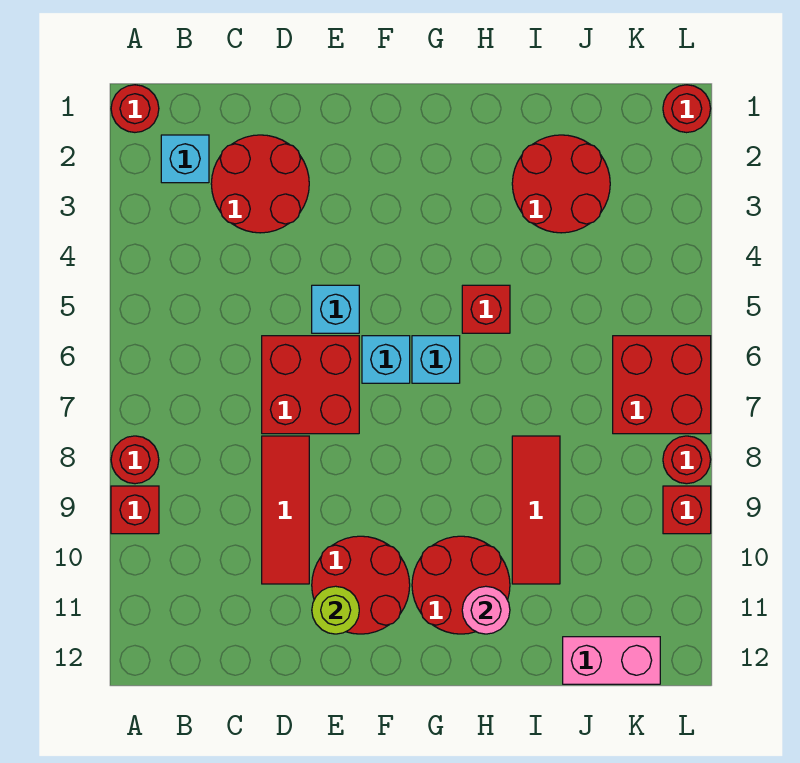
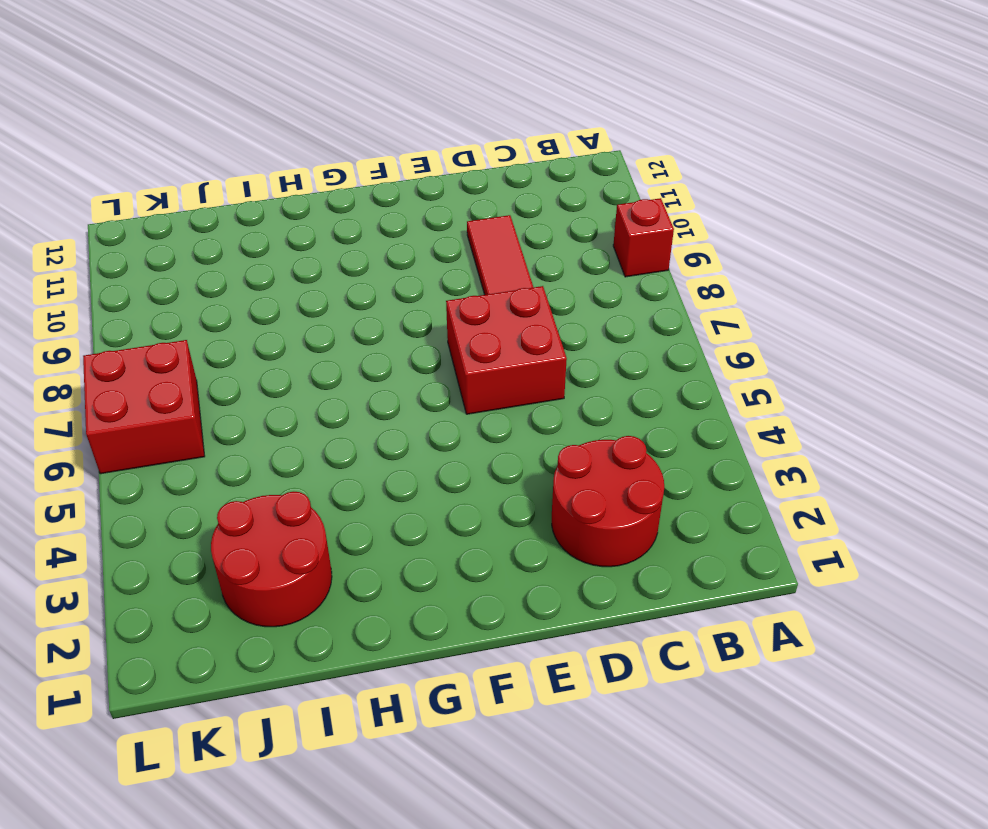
none -> red 1x1 round brick [111,85,159,132]
none -> red 1x1 round brick [111,436,159,484]
none -> cyan 1x1 brick [161,135,209,183]

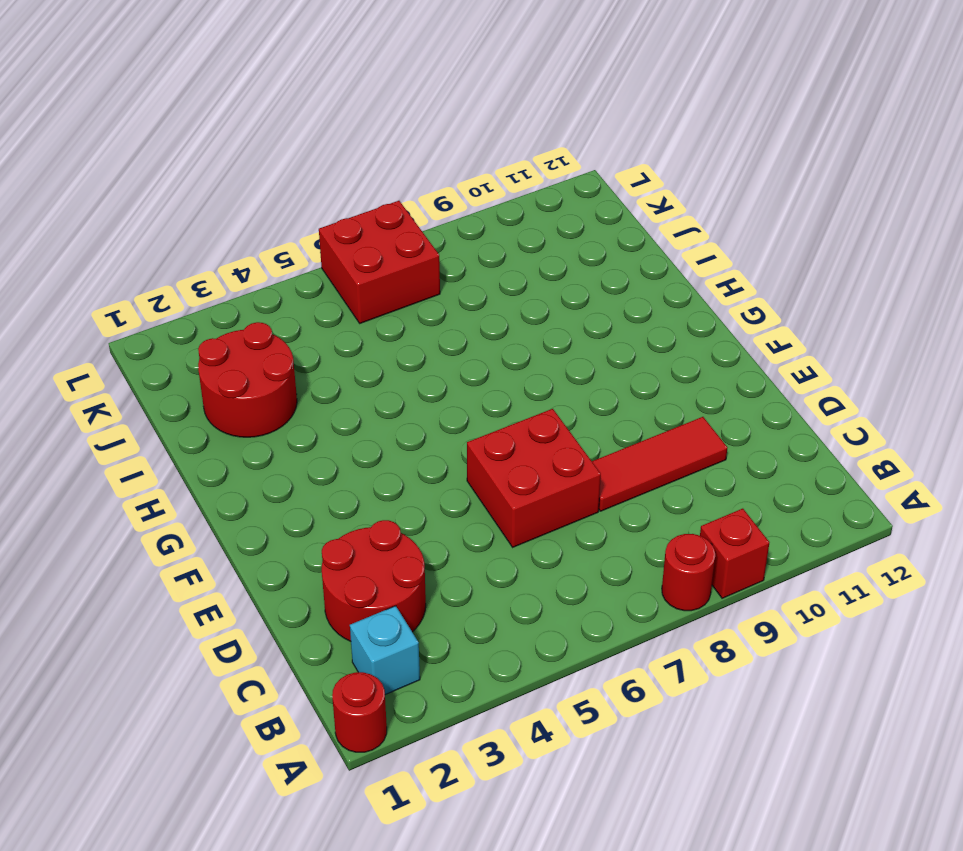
none -> cyan 1x1 brick [312,285,359,333]
none -> red 2x2 round brick [312,536,410,634]
none -> cyan 1x1 brick [362,336,410,383]

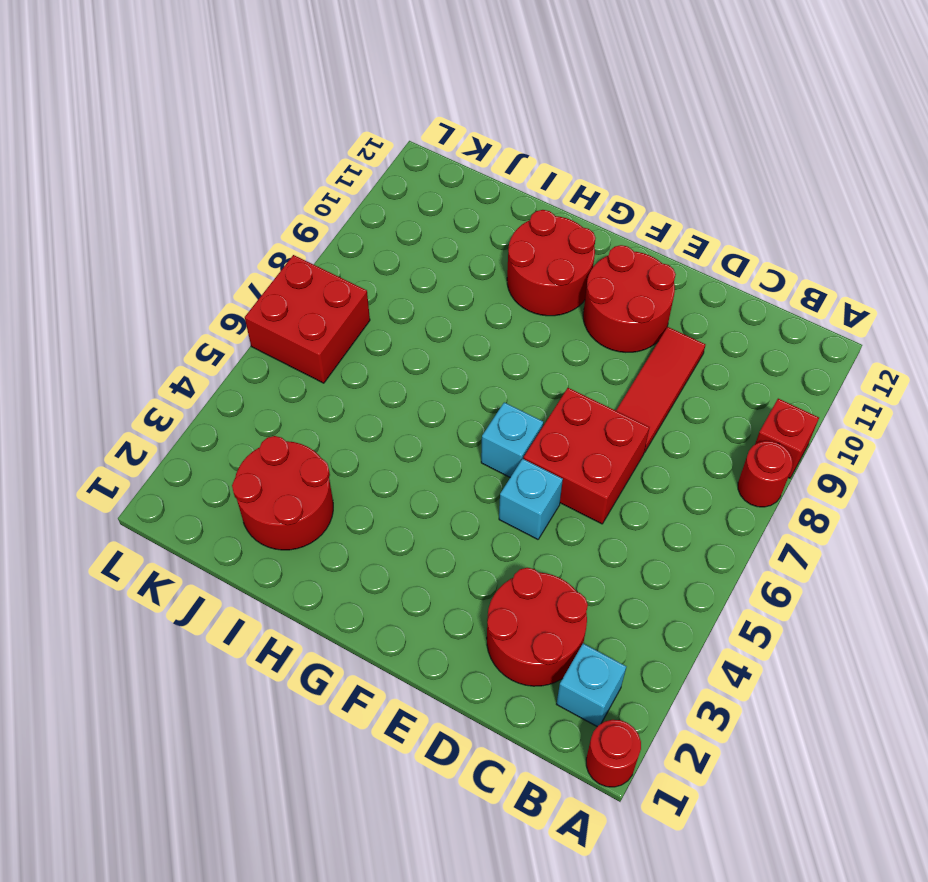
none -> cyan 1x1 brick [412,336,460,383]
none -> red 1x1 brick [462,285,510,333]
none -> red 1x3 tile [512,436,560,584]

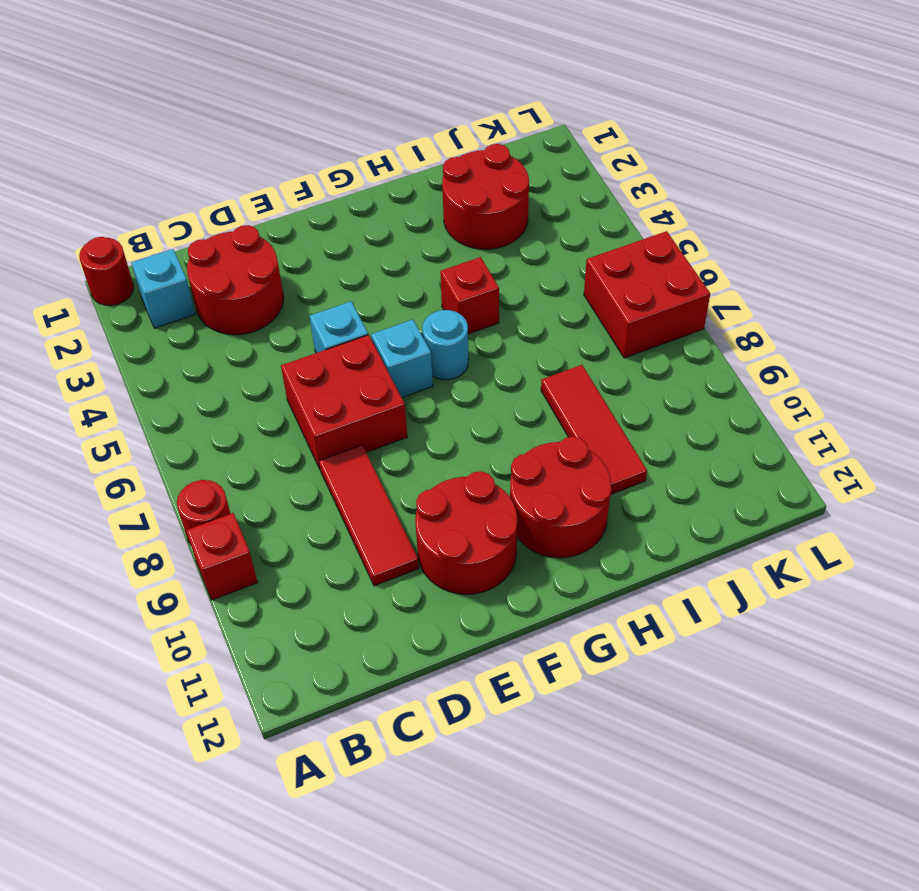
cyan 1x1 round brick [422,310,469,380] -> cyan 1x1 brick [412,336,460,383]
none -> pink 1x2 brick [563,637,660,684]
none -> red 1x1 round brick [663,85,711,133]
none -> red 1x1 round brick [663,436,711,484]

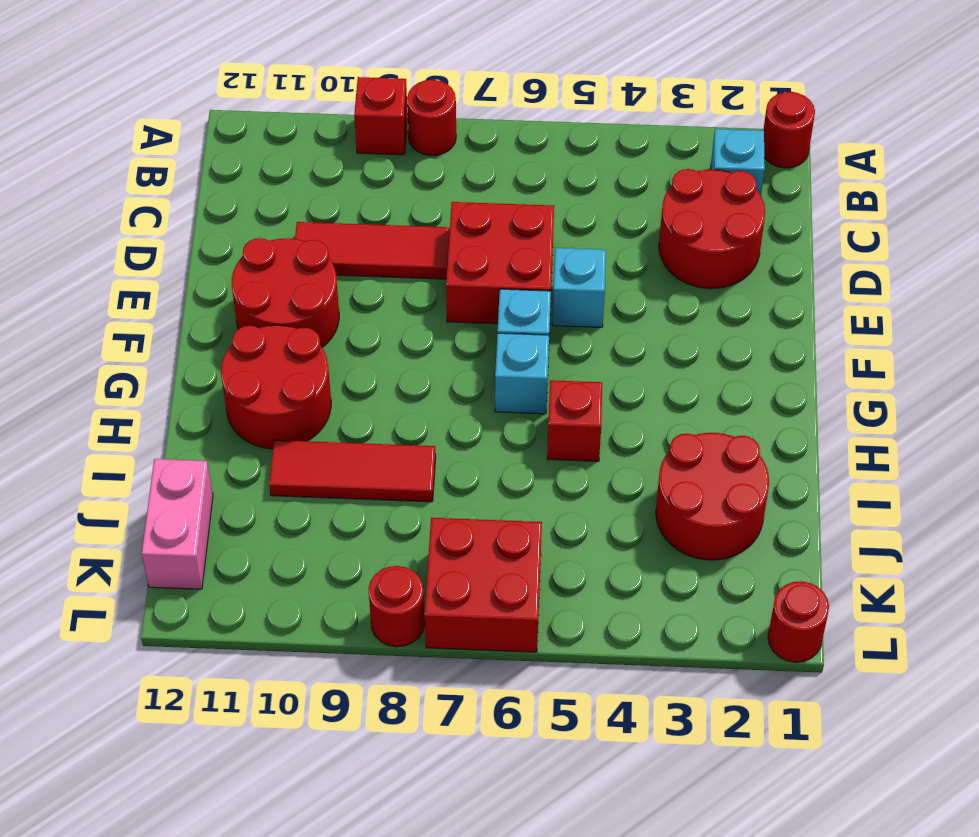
none -> red 1x1 brick [663,486,711,534]
none -> lime 1x1 round brick [312,586,359,634]
none -> pink 1x1 round brick [462,586,510,634]

